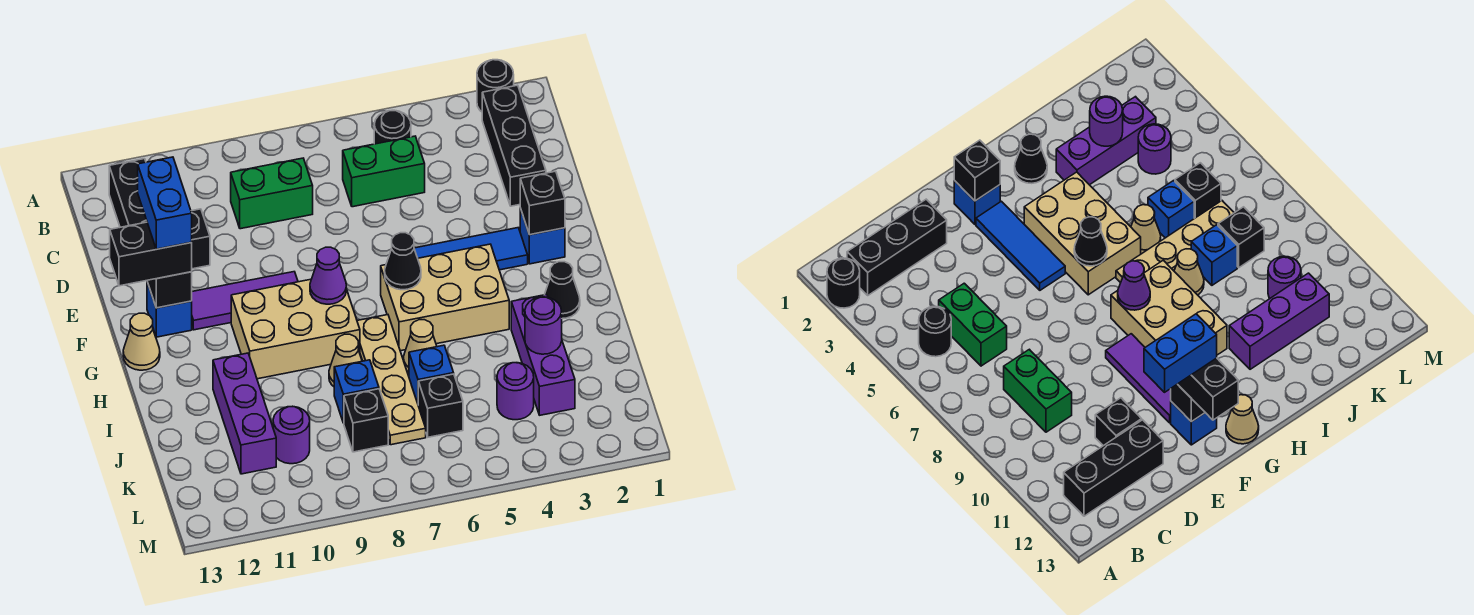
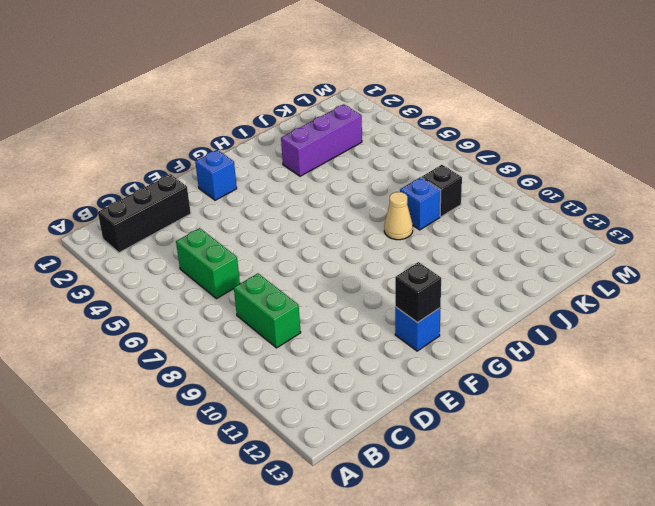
none -> black 1x1 round brick [477,60,514,112]
none -> black 1x1 round brick [374,110,411,144]
none -> black 1x3 brick [109,159,147,227]
none -> black 1x1 brick [191,209,210,269]

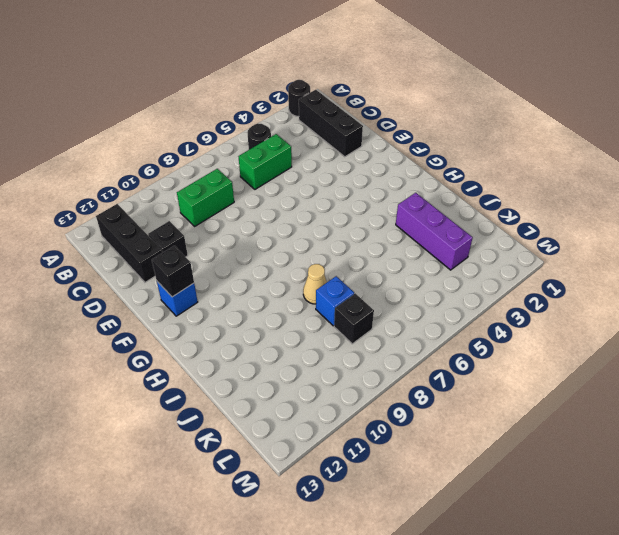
none -> blue 1x1 brick [520,208,565,264]
none -> blue 1x3 tile [414,228,528,270]
none -> purple 1x3 tile [192,272,298,330]
none -> tan 2x3 brick [381,244,509,351]

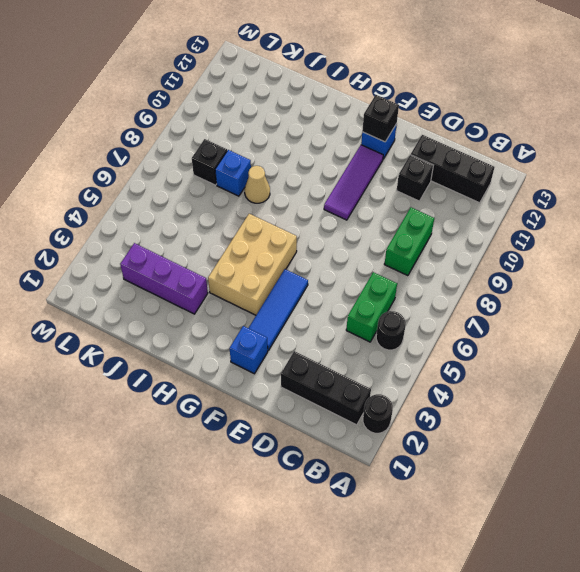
none -> tan 2x3 brick [231,279,360,379]
none -> tan 1x1 cone [123,313,160,370]
none -> black 1x1 cone [545,262,580,318]
none -> tan 1x4 plate [357,315,426,445]

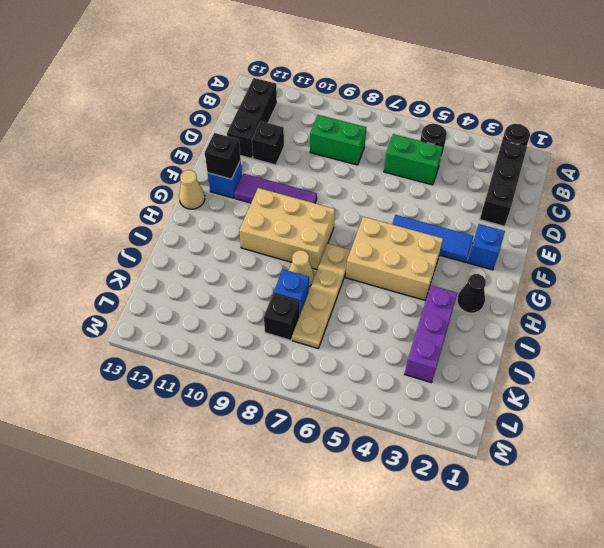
none -> tan 1x1 cone [404,320,437,372]
none -> purple 1x3 brick [213,353,276,474]
none -> blue 1x1 brick [409,345,454,403]
none -> purple 1x1 round brick [497,363,534,420]

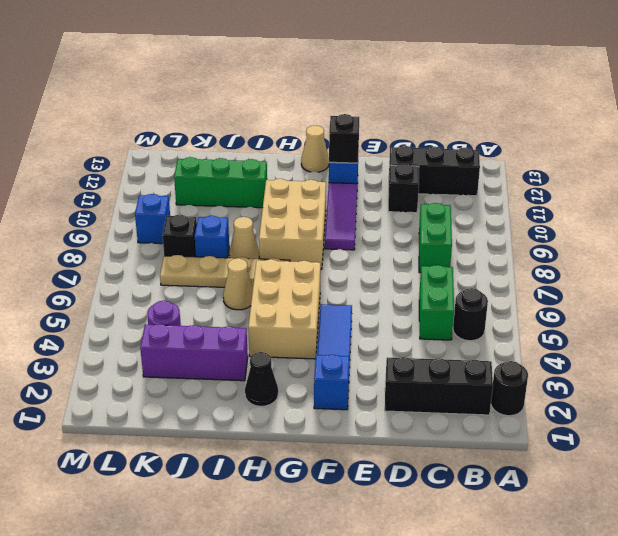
green 1x3 brick [174,157,267,208] -> purple 1x3 brick [213,353,276,474]
blue 1x1 brick [135,194,170,244] -> blue 1x1 brick moved to [409,345,454,403]
none -> black 1x1 brick [418,374,463,437]
none -> purple 1x1 round brick [273,406,310,464]
none -> black 1x1 brick [520,171,565,235]
none -> black 1x1 cone [385,233,421,290]

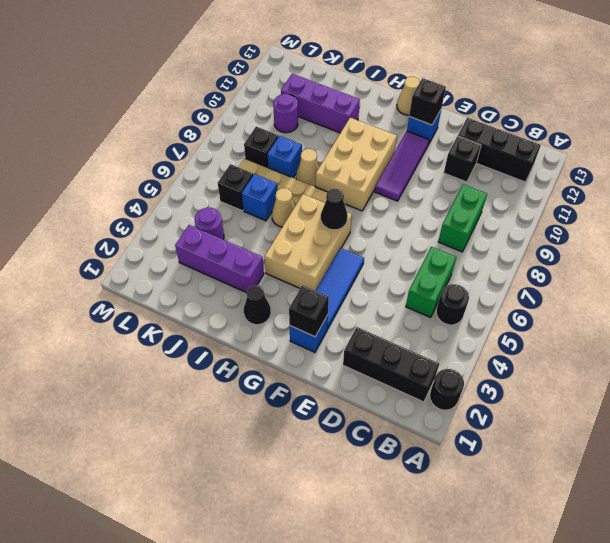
none -> purple 1x1 cone [310,247,346,304]
none -> purple 1x1 round brick [525,297,562,354]
none -> black 1x2 brick [110,222,192,286]
none -> blue 1x2 brick [138,157,192,249]

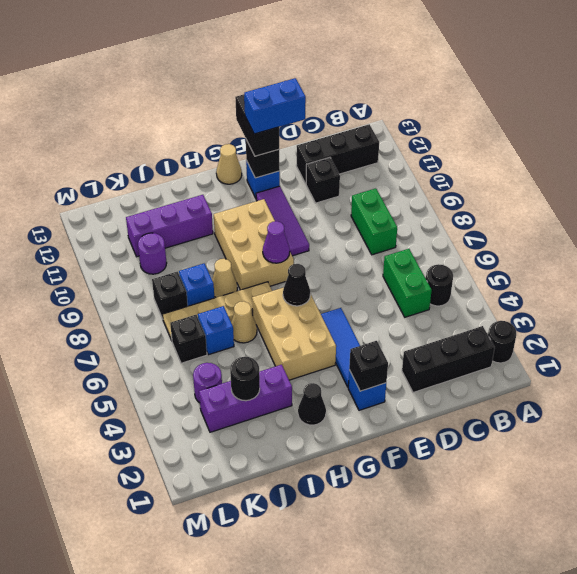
black 1x1 round brick [230,357,260,401] -> purple 1x1 round brick [525,297,562,354]

